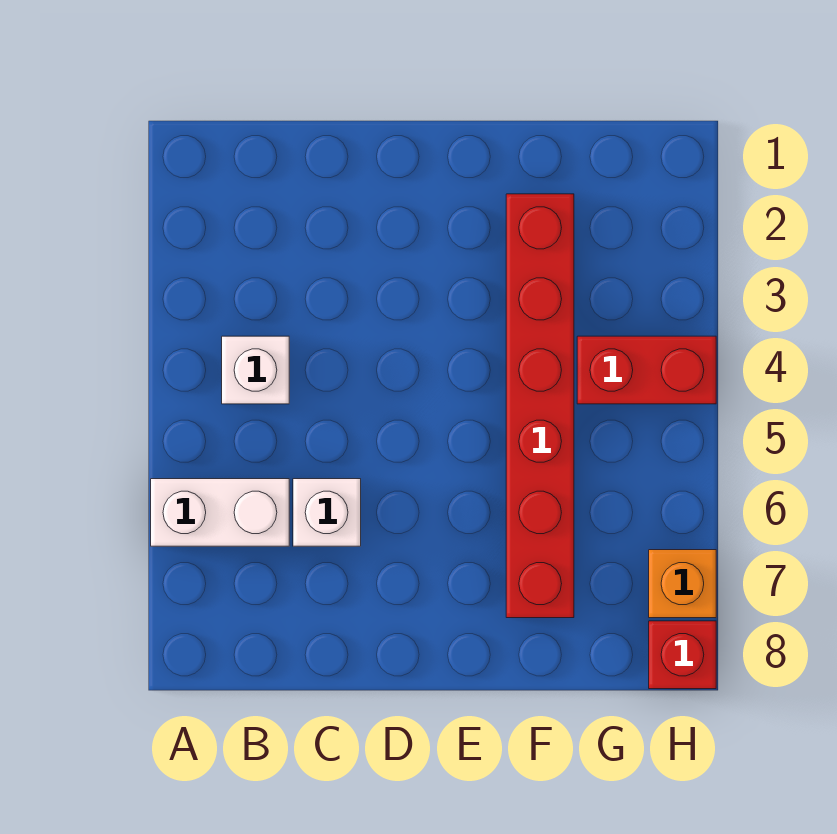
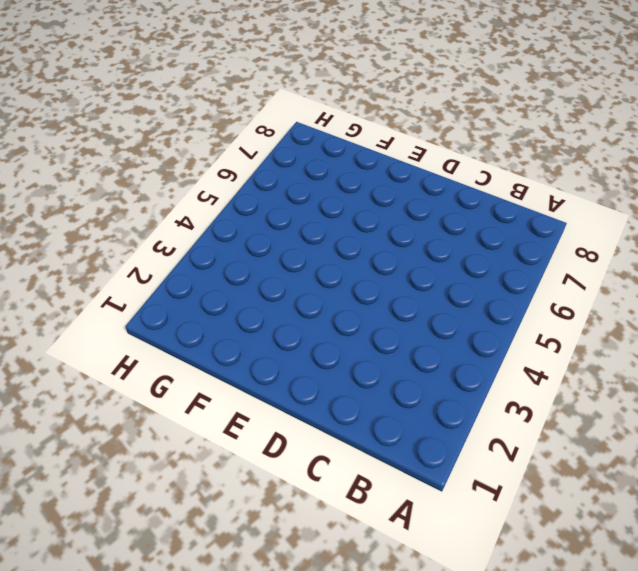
none -> white 1x2 brick [151,479,289,546]
none -> white 1x1 brick [222,336,289,404]

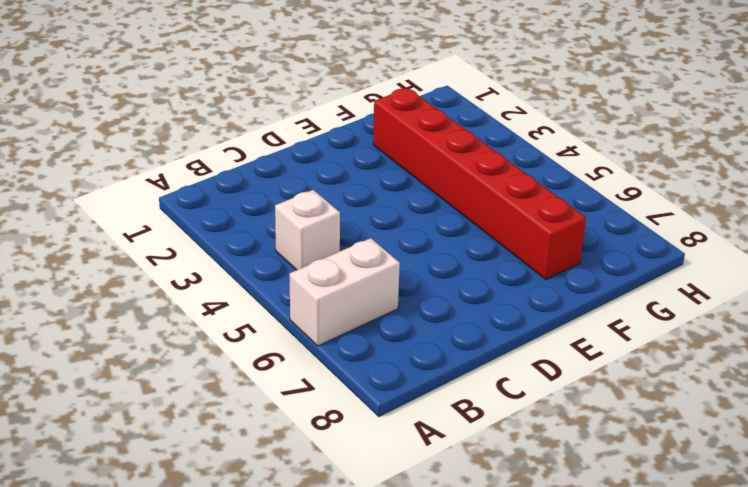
none -> white 1x1 brick [293,479,361,546]
none -> red 1x2 brick [577,336,716,404]

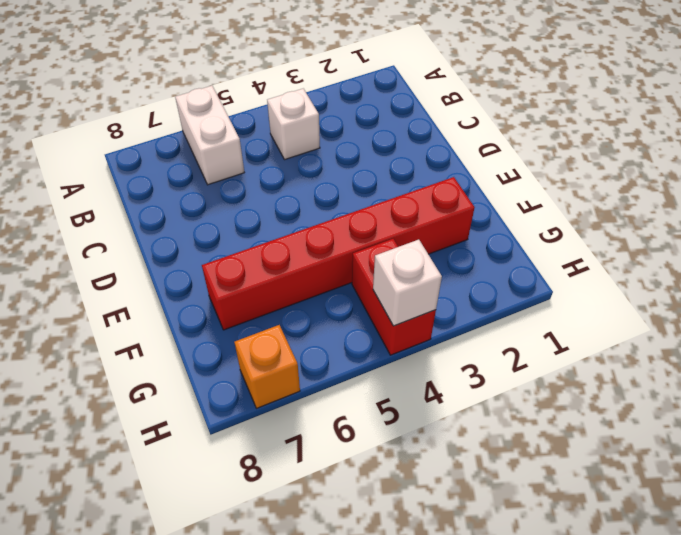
white 1x1 brick [373,240,442,326] -> white 1x1 brick moved to [293,479,361,546]
none -> red 1x1 brick [649,621,716,689]

